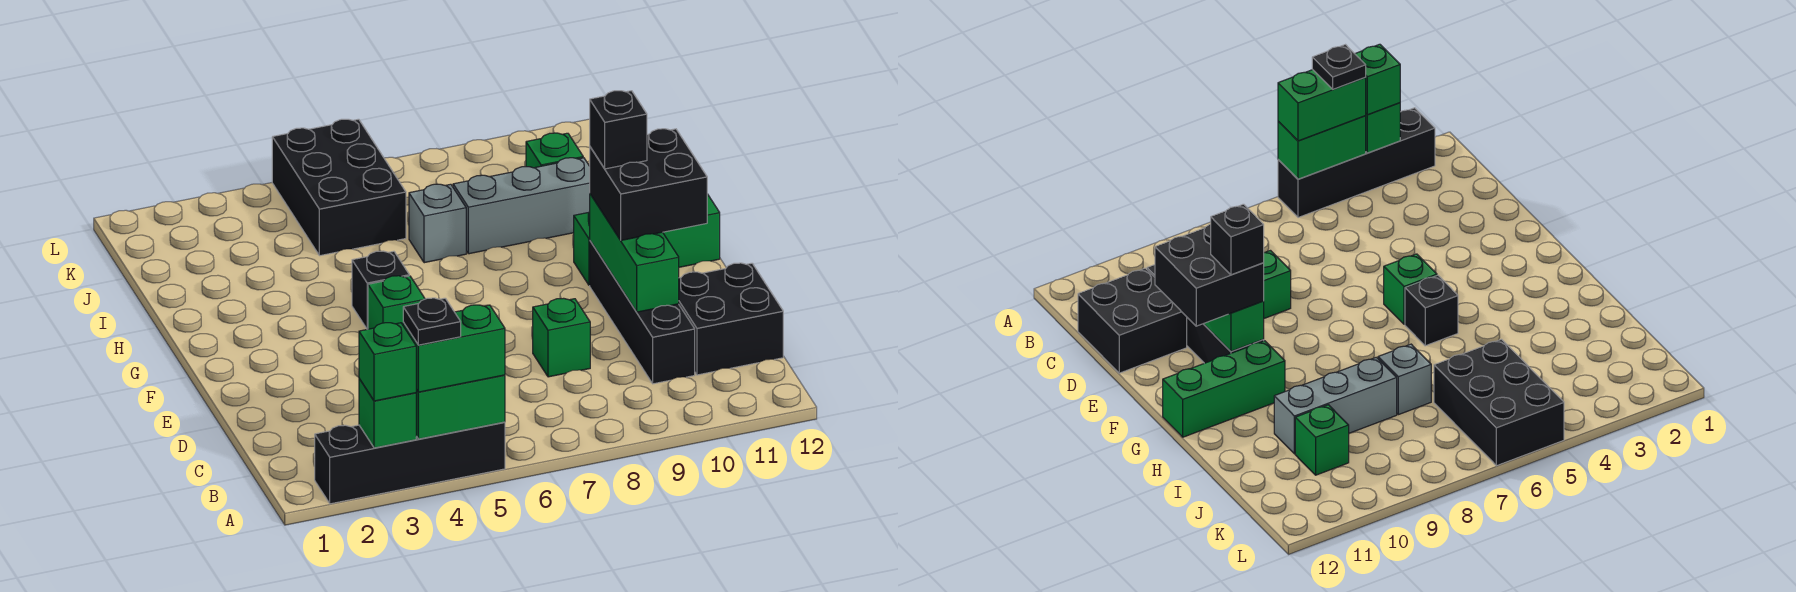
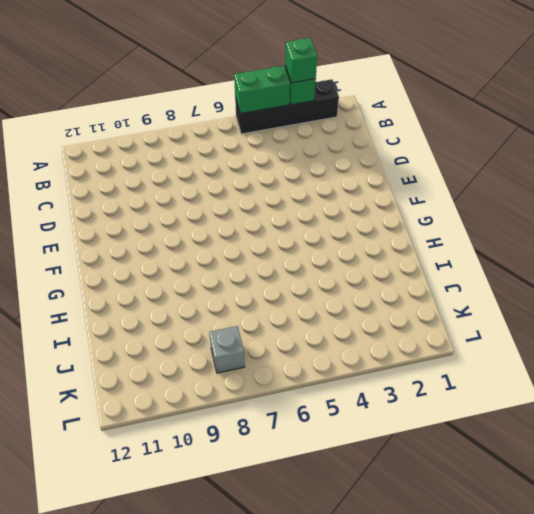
grey 1x1 brick [209,326,245,373] -> grey 1x1 brick moved to [409,184,466,263]
none -> black 1x4 brick [590,241,695,384]
none -> black 2x2 brick [679,263,783,375]
none -> green 1x1 brick [533,298,590,377]

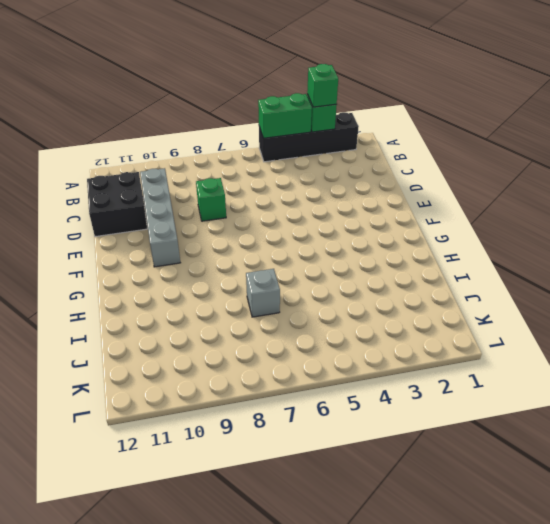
grey 1x4 brick [140,168,180,267] -> black 1x4 brick [590,241,695,384]
none -> green 1x1 brick [368,276,425,329]
none -> black 1x1 brick [352,251,409,329]
none -> green 1x3 brick [574,194,720,285]

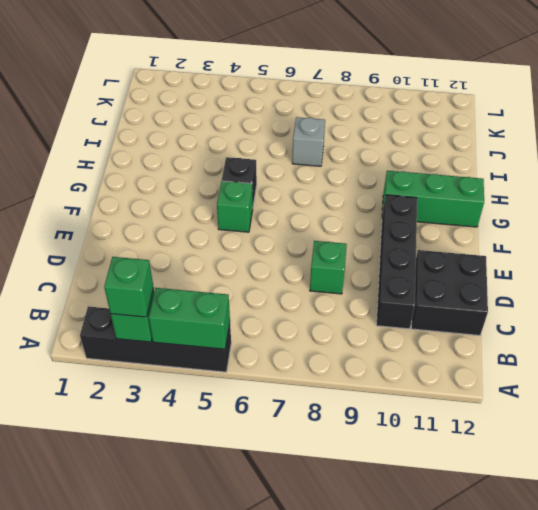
none -> grey 1x3 brick [453,158,590,254]
none -> black 2x3 brick [272,119,406,256]
none -> green 1x1 brick [526,133,583,168]

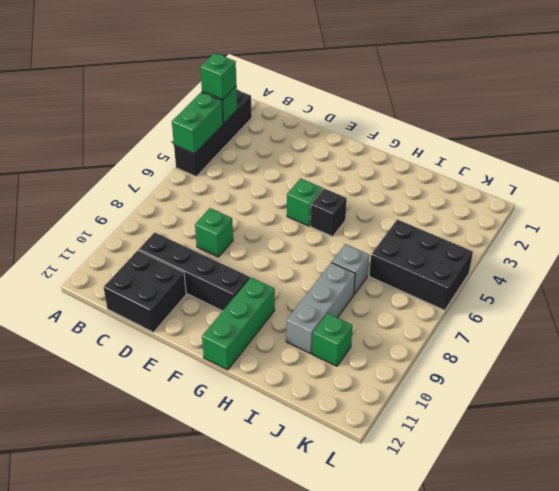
none -> green 1x3 brick [590,194,679,312]
none -> green 1x2 brick [403,305,505,392]
none -> black 2x2 brick [590,129,707,240]

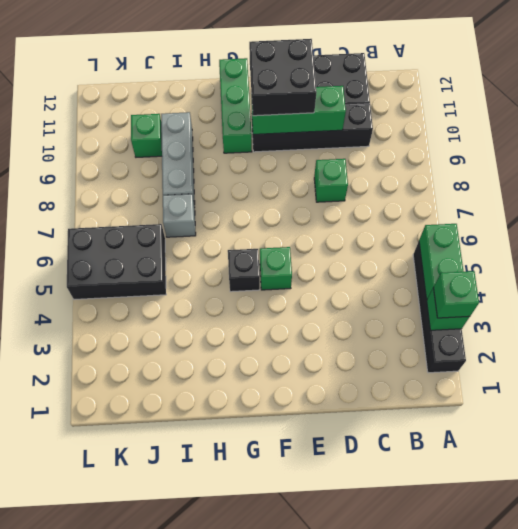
none -> green 1x2 brick [403,305,505,392]
none -> black 1x1 plate [403,298,461,345]
none -> black 1x1 brick [590,91,647,169]

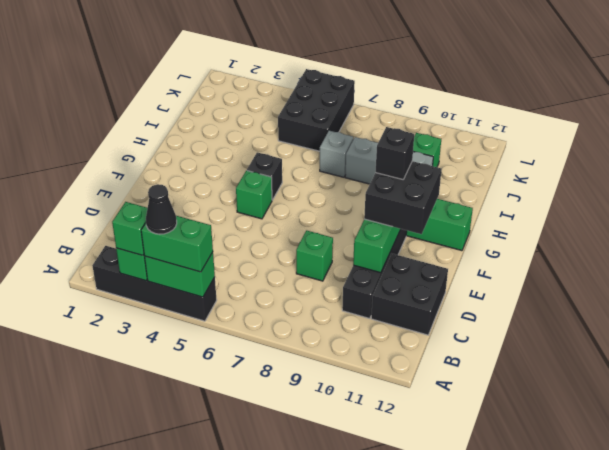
black 1x1 cone [146,184,177,234] -> black 1x1 plate [403,298,461,345]

